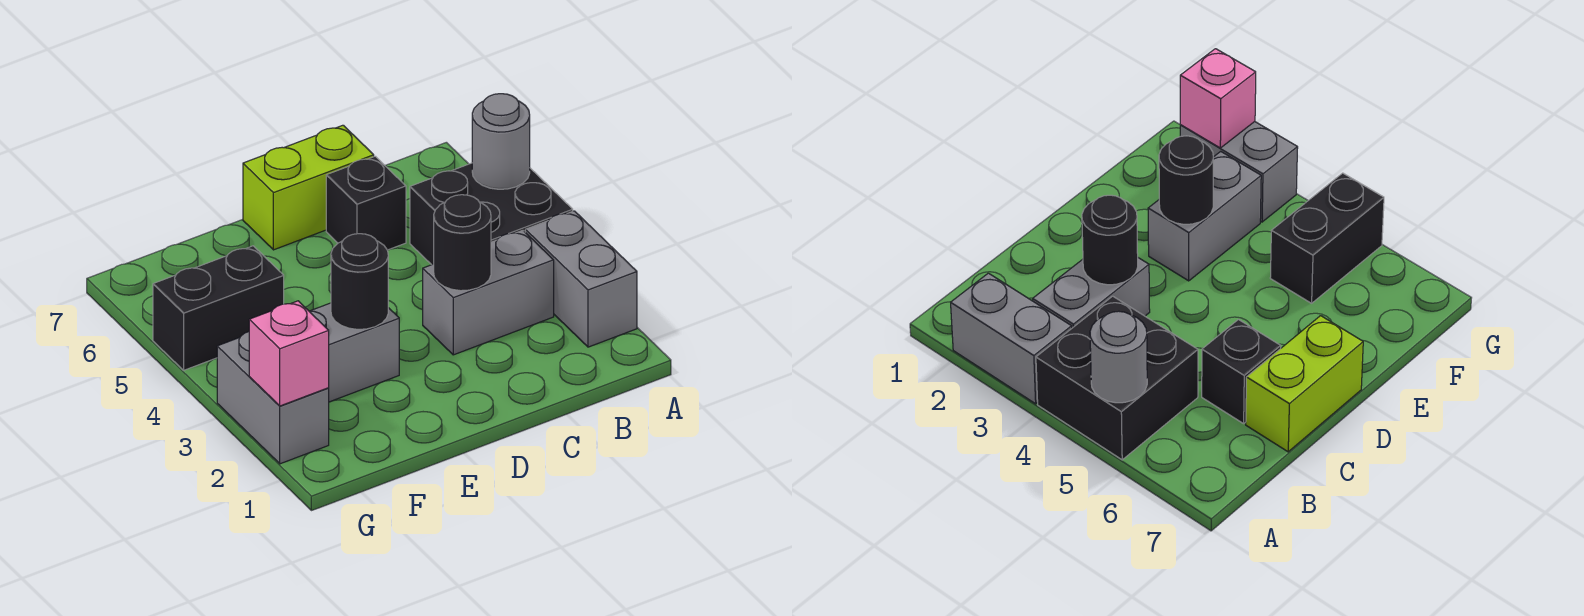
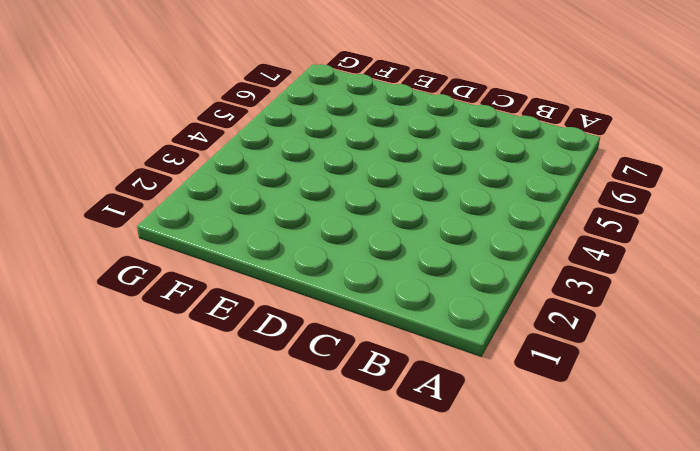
none -> grey 1x2 brick [525,211,637,347]
none -> black 2x2 brick [410,163,573,265]
none -> grey 1x2 brick [423,230,554,355]

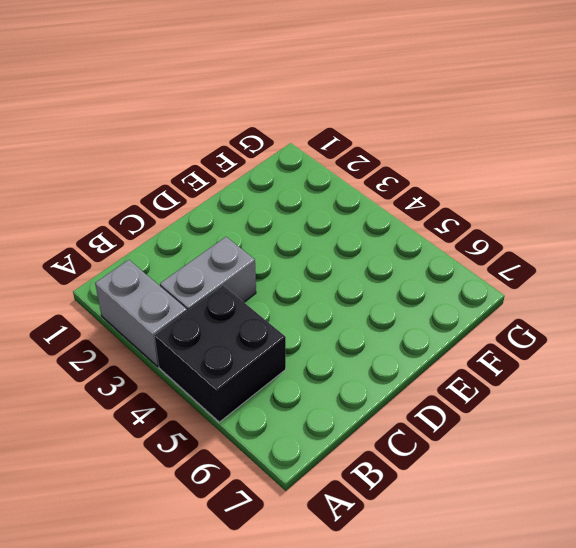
none -> black 1x1 brick [326,156,406,250]
none -> lime 1x2 brick [243,125,374,250]
none -> grey 1x2 brick [309,303,399,402]

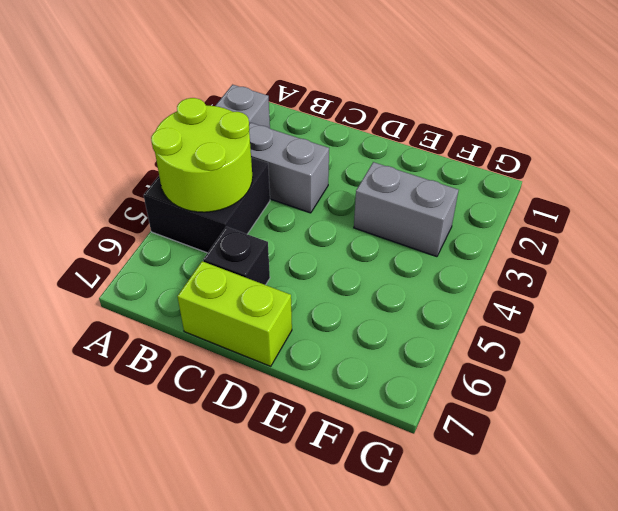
lime 2x2 round brick [151,98,253,212] -> grey 1x1 round brick [472,94,530,189]
none -> black 1x2 brick [153,246,284,370]
none -> grey 1x2 brick [217,332,329,464]
none -> black 1x1 round brick [434,195,491,291]

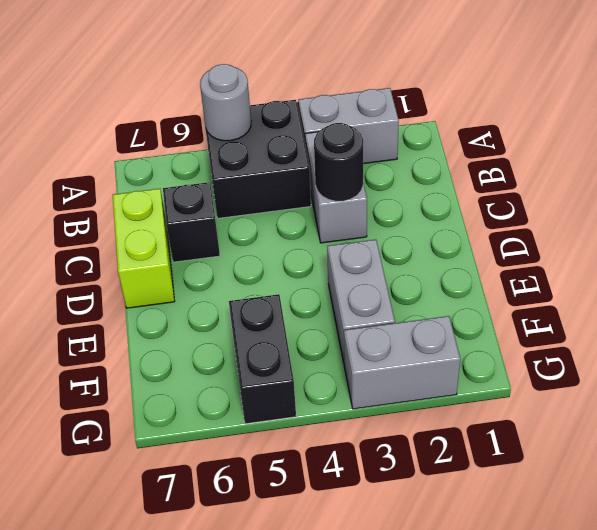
none -> black 1x1 round brick [331,234,388,329]
none -> pink 1x1 brick [249,301,329,406]

